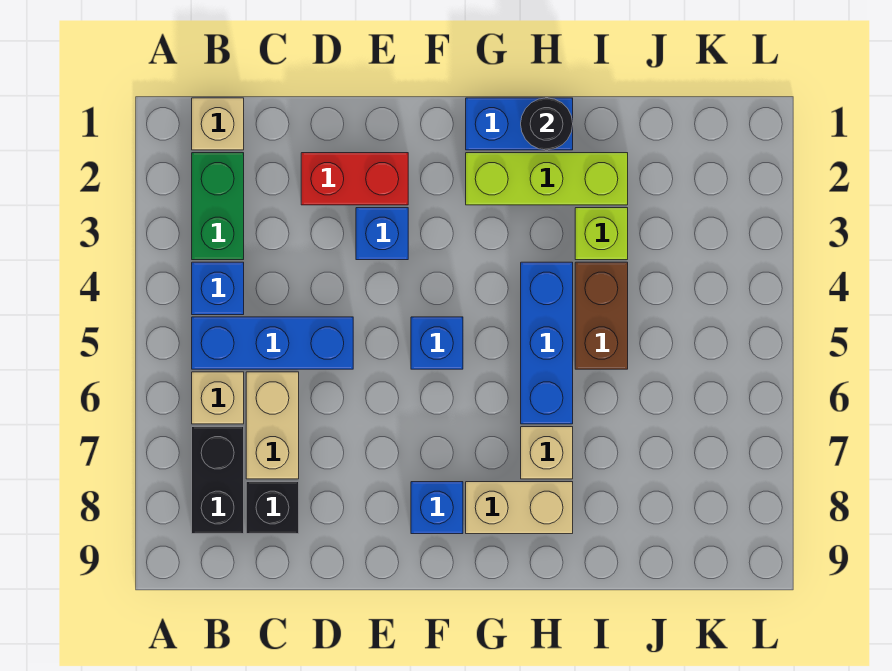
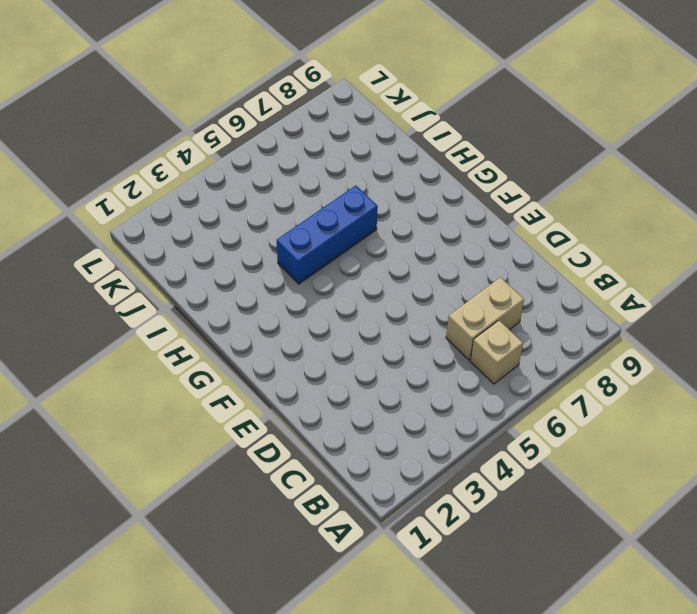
none -> tan 1x1 brick [192,98,244,150]
none -> green 1x2 brick [192,153,244,260]
none -> blue 1x1 brick [192,262,244,315]

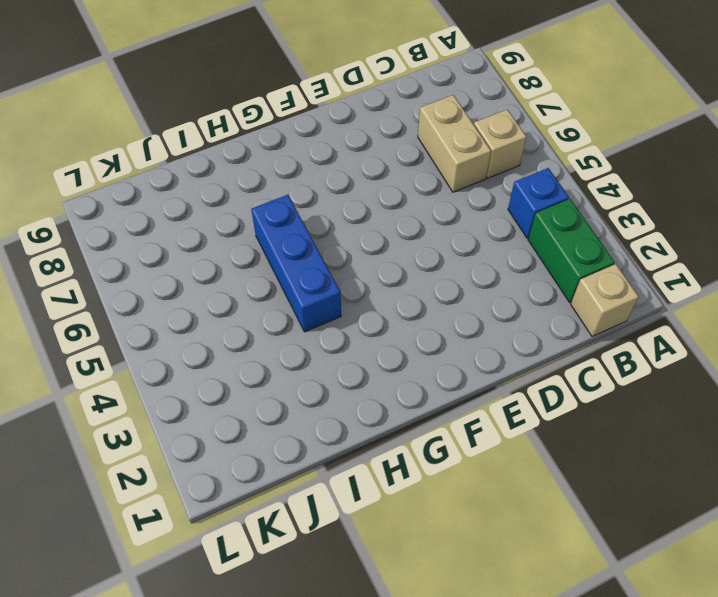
none -> blue 1x3 brick [192,317,353,369]
none -> black 1x2 brick [192,427,244,534]
none -> black 1x1 brick [246,482,299,534]

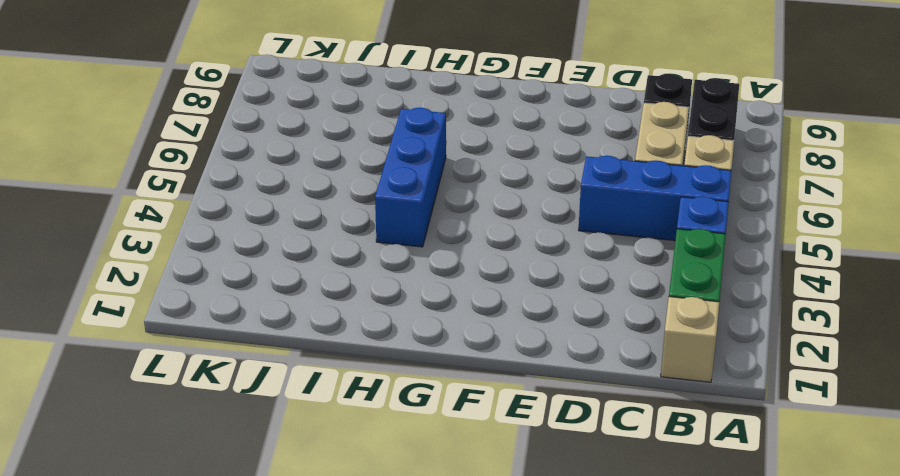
none -> red 1x2 brick [301,153,408,205]
none -> blue 1x1 brick [356,208,408,260]
none -> blue 1x1 brick [411,317,463,369]

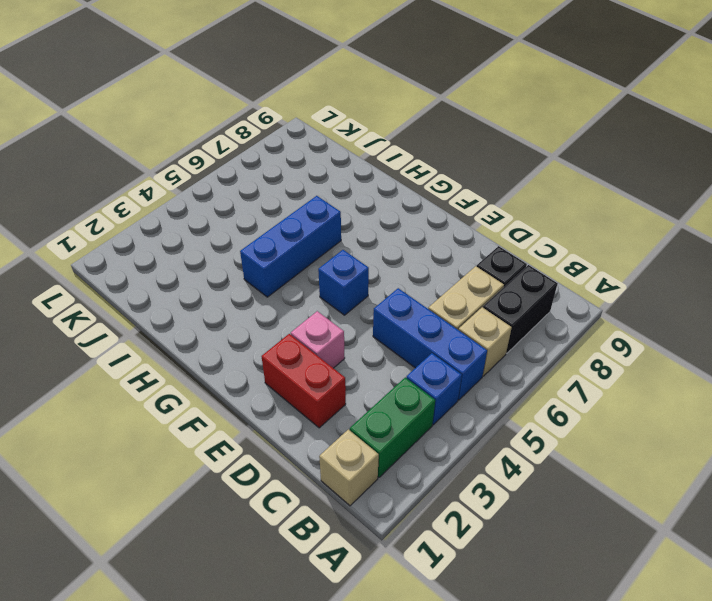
pink 1x1 brick [291,311,345,368] -> blue 1x1 brick [356,208,408,260]
none -> blue 1x1 brick [411,482,463,534]
none -> blue 1x2 brick [466,98,573,150]
none -> lime 1x3 brick [466,153,628,205]

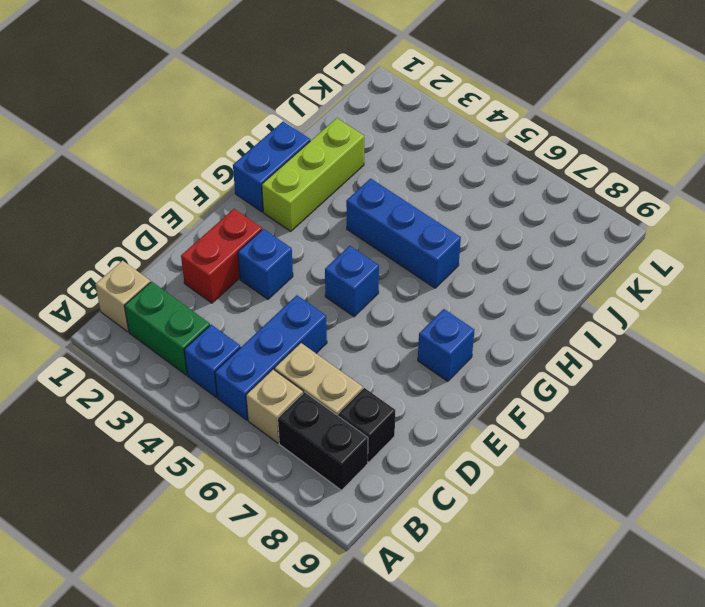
none -> tan 1x2 brick [466,482,573,534]
none -> tan 1x1 brick [521,427,573,479]
none -> lime 1x1 brick [575,208,628,260]

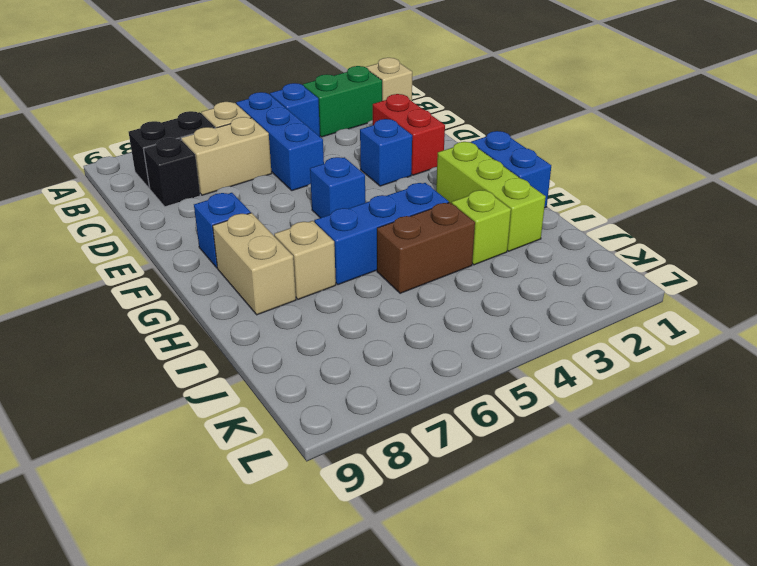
none -> black 1x1 round brick [521,98,573,150]

